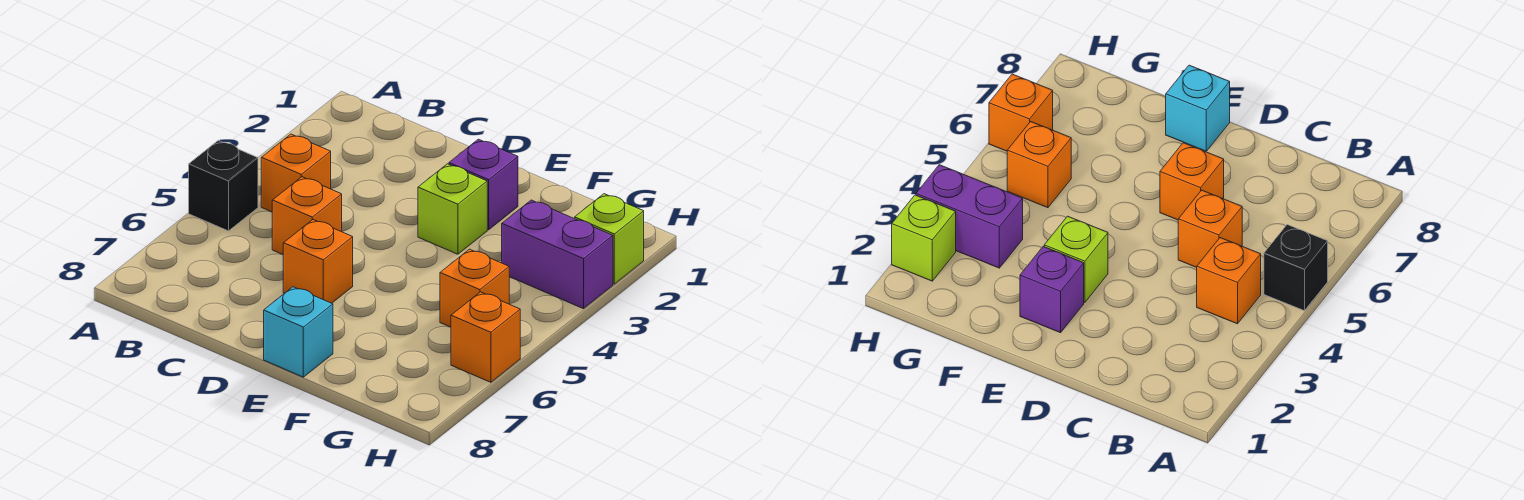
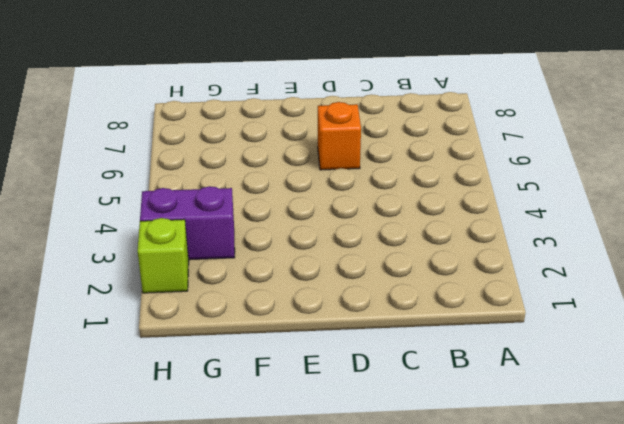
none -> black 1x1 brick [189,141,258,231]
none -> orange 1x1 brick [261,134,331,212]

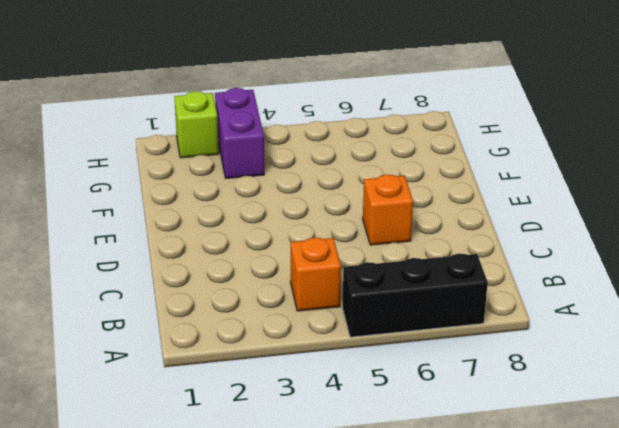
black 1x3 brick [343,254,488,337] -> black 1x1 brick [189,141,258,231]
none -> orange 1x1 brick [272,177,342,254]
none -> purple 1x1 brick [449,139,518,230]

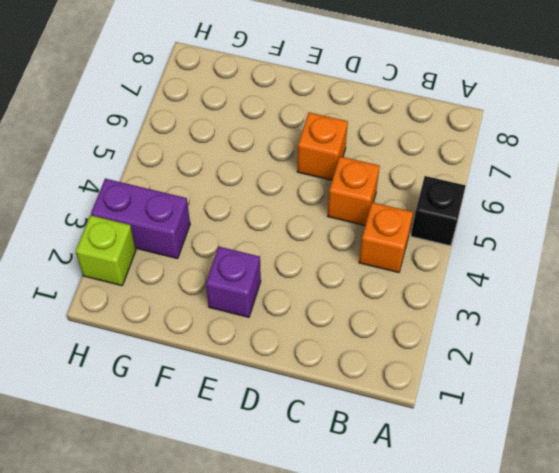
none -> lime 1x1 brick [418,164,487,254]
none -> cyan 1x1 brick [264,287,333,377]

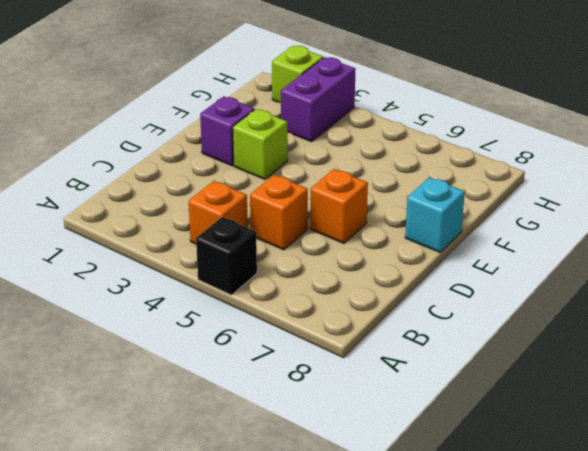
none -> orange 1x1 brick [440,249,509,327]
none -> orange 1x1 brick [451,292,520,382]

